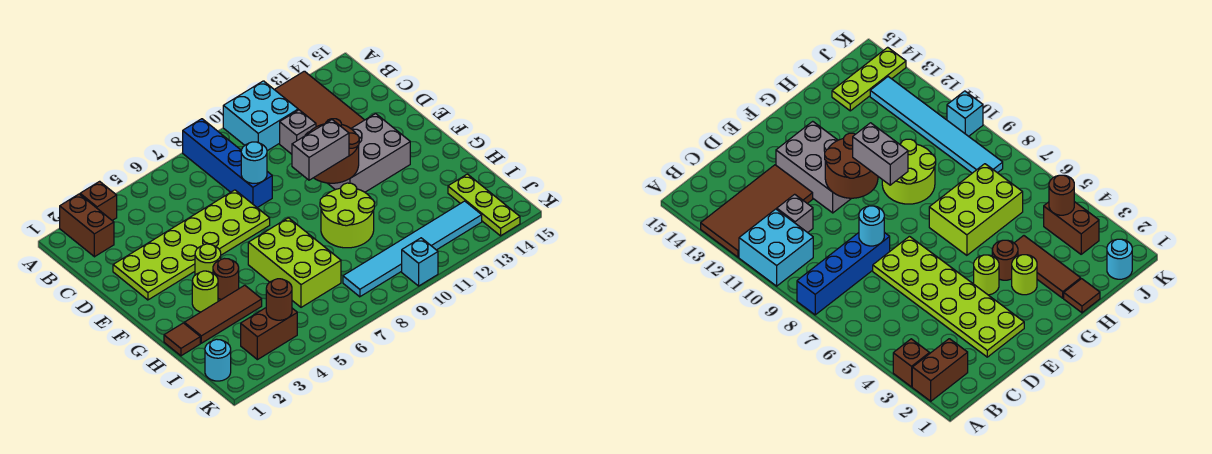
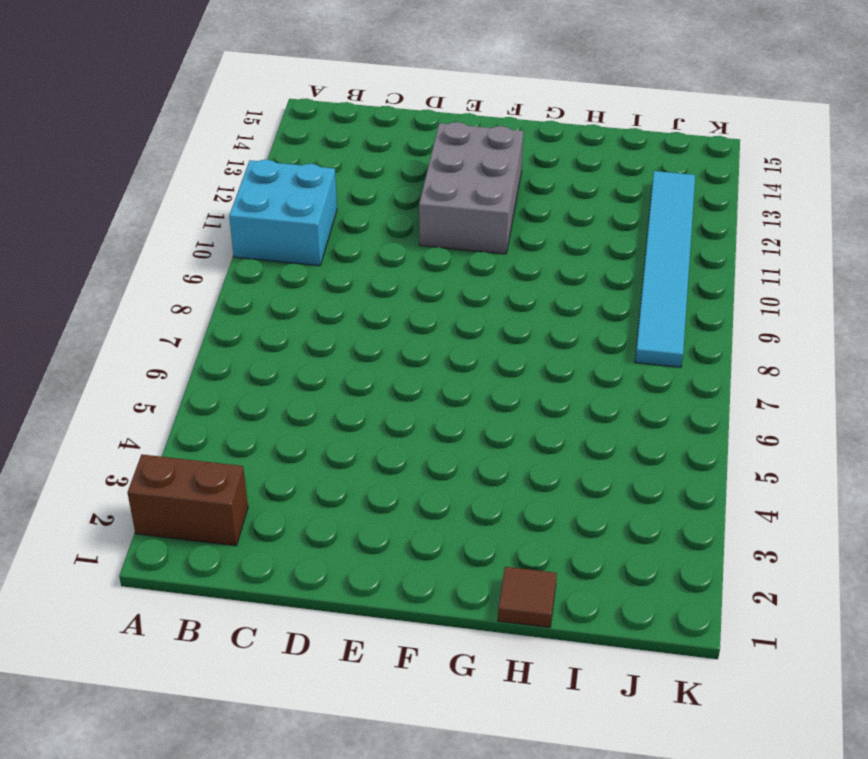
none -> brown 1x1 brick [80,181,117,220]
none -> blue 1x4 brick [183,119,272,208]
none -> brown 2x4 tile [275,71,364,128]

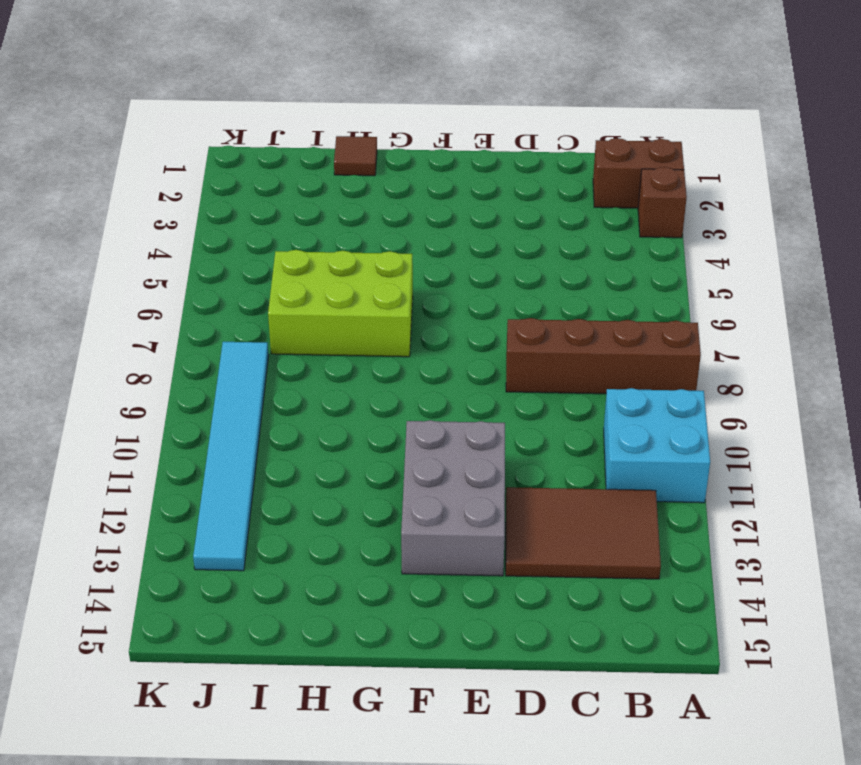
brown 1x4 brick [506,318,701,394] -> blue 1x4 brick [183,119,272,208]
brown 2x3 tile [506,487,661,579] -> brown 2x4 tile [275,71,364,128]
none -> grey 1x1 brick [280,110,316,154]
none -> lime 2x6 plate [113,190,270,300]
none -> lime 1x1 round brick [195,244,221,275]

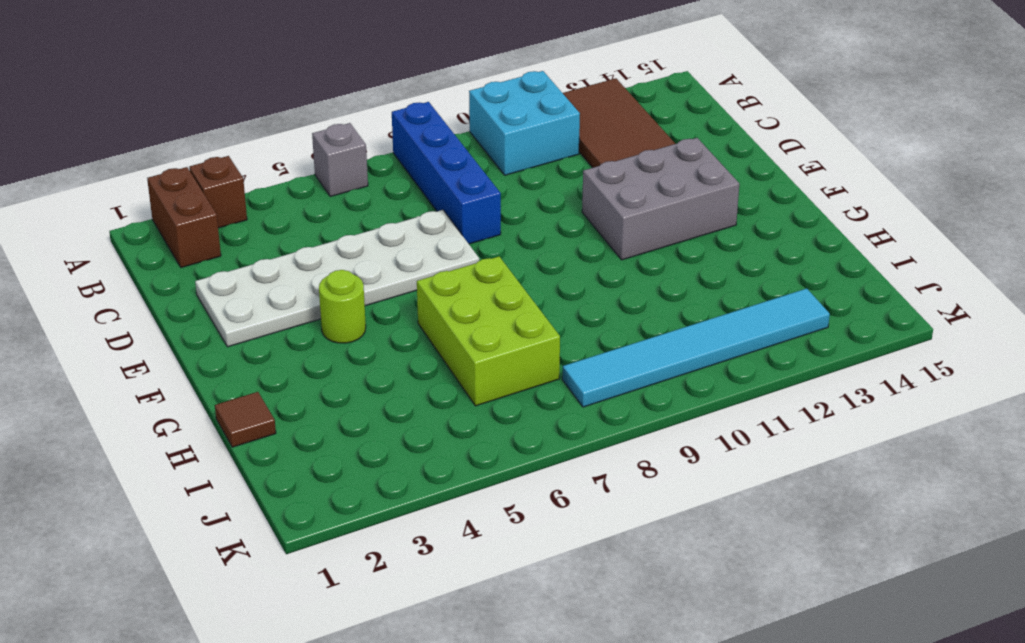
grey 1x1 brick [312,123,368,197] -> grey 1x1 brick moved to [280,110,316,154]
white 2x6 plate [195,210,479,347] -> lime 2x6 plate [113,190,270,300]
none -> lime 1x1 round brick [192,271,218,312]
none -> brown 1x1 round brick [213,258,239,300]
none -> lime 2x2 round brick [320,183,374,248]

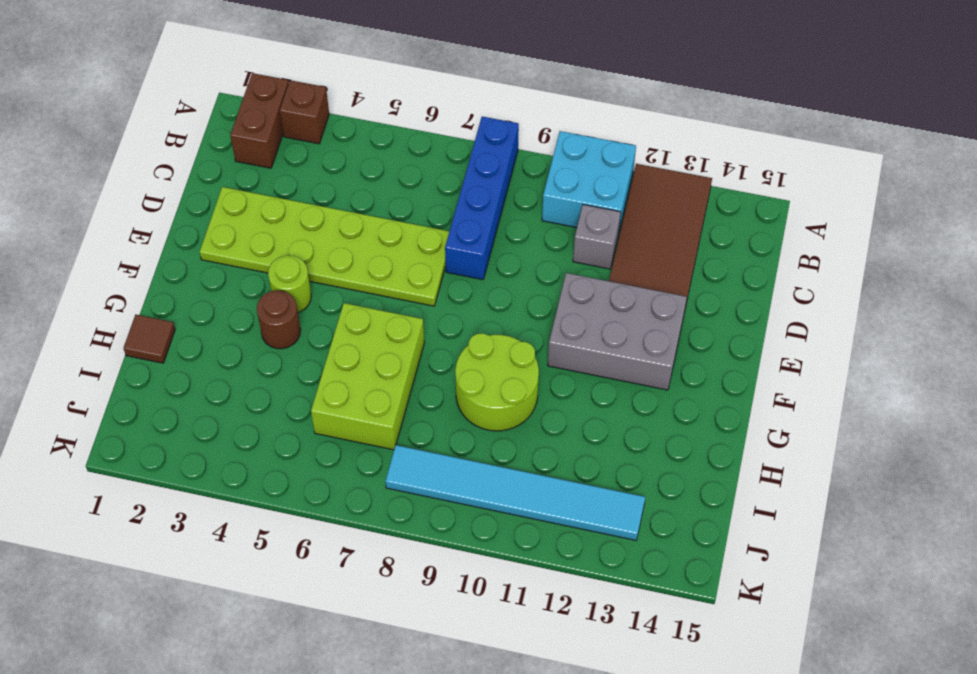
none -> lime 1x1 round brick [192,271,218,312]
none -> brown 1x3 tile [184,285,262,343]
none -> lime 1x3 plate [448,174,520,236]

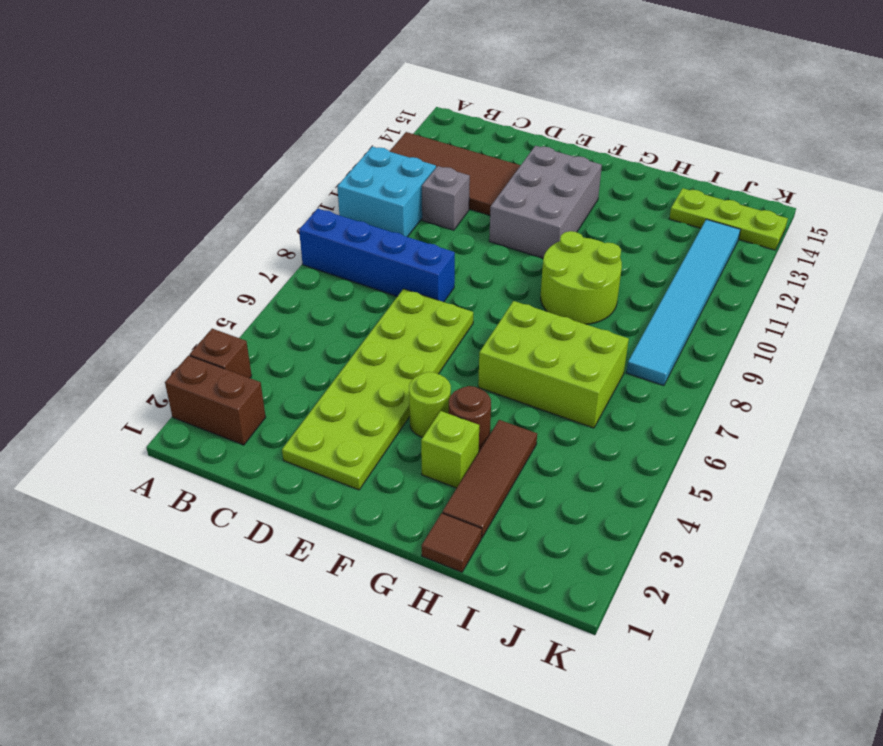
lime 1x1 brick [421,411,479,488] -> lime 1x1 round brick [192,271,218,312]
none -> cyan 1x1 round brick [205,339,231,381]
none -> brown 1x2 brick [241,308,297,360]
none -> cyan 1x1 brick [402,238,438,286]

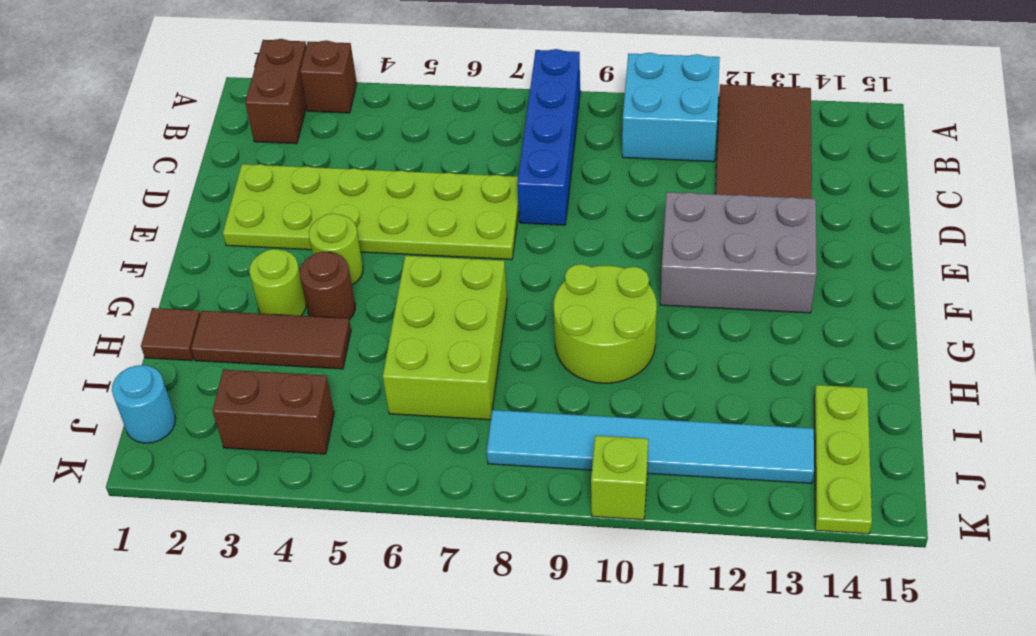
lime 1x1 brick [591,436,648,520] -> cyan 1x1 brick [402,238,438,286]
none -> grey 1x1 brick [280,110,316,154]
none -> cyan 1x1 round brick [241,142,267,183]
none -> brown 2x2 round brick [306,119,359,183]

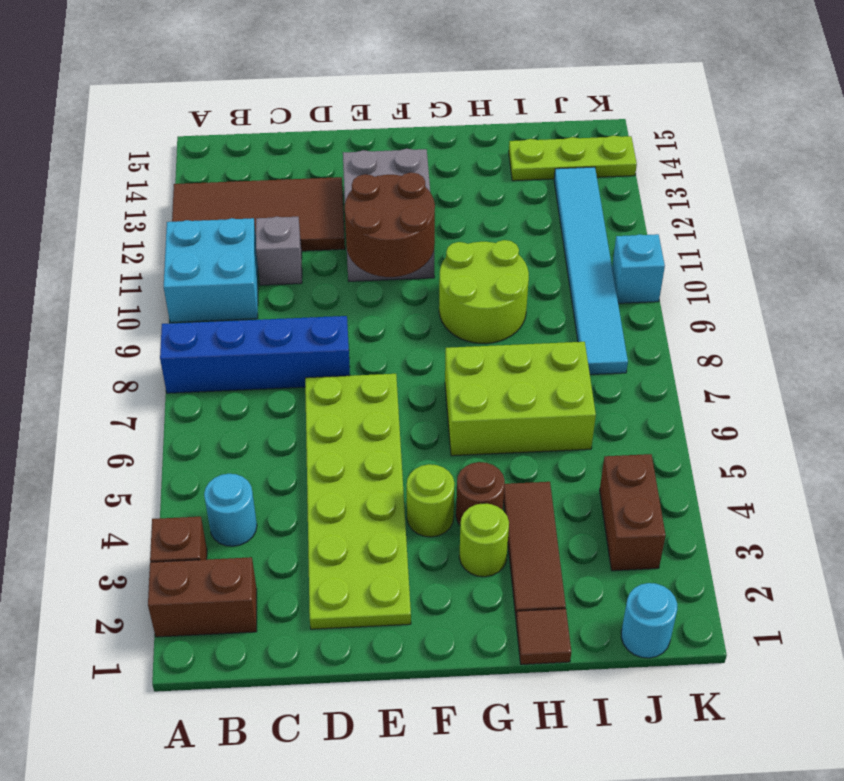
cyan 1x1 round brick [204,474,257,546] -> cyan 1x1 round brick moved to [241,142,267,183]
none -> brown 1x1 round brick [266,279,292,320]
none -> grey 1x2 brick [292,120,349,180]

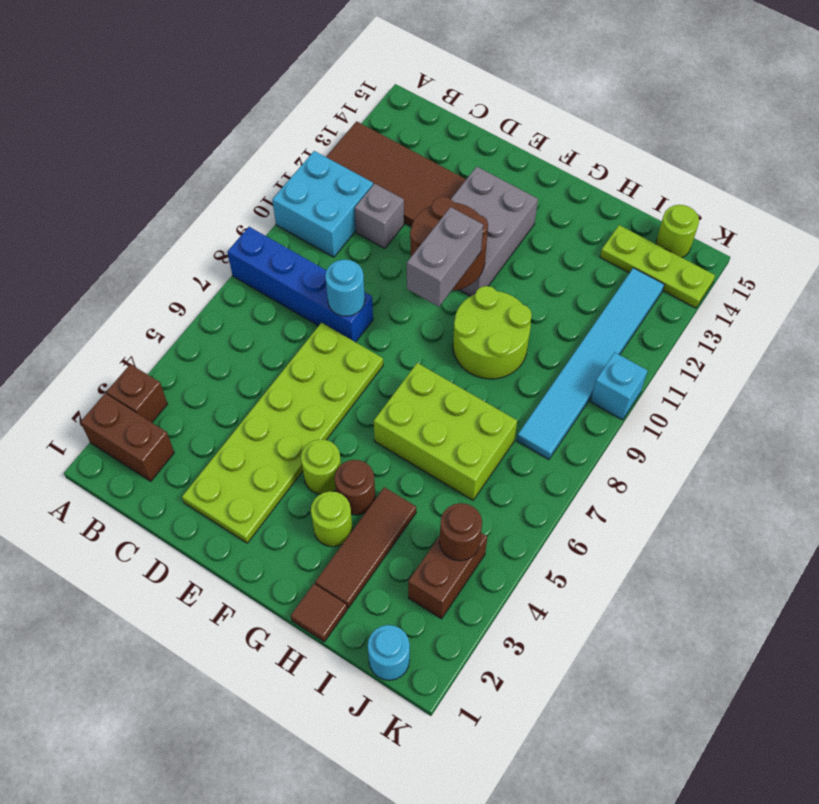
lime 1x1 round brick [656,205,699,258] -> none

